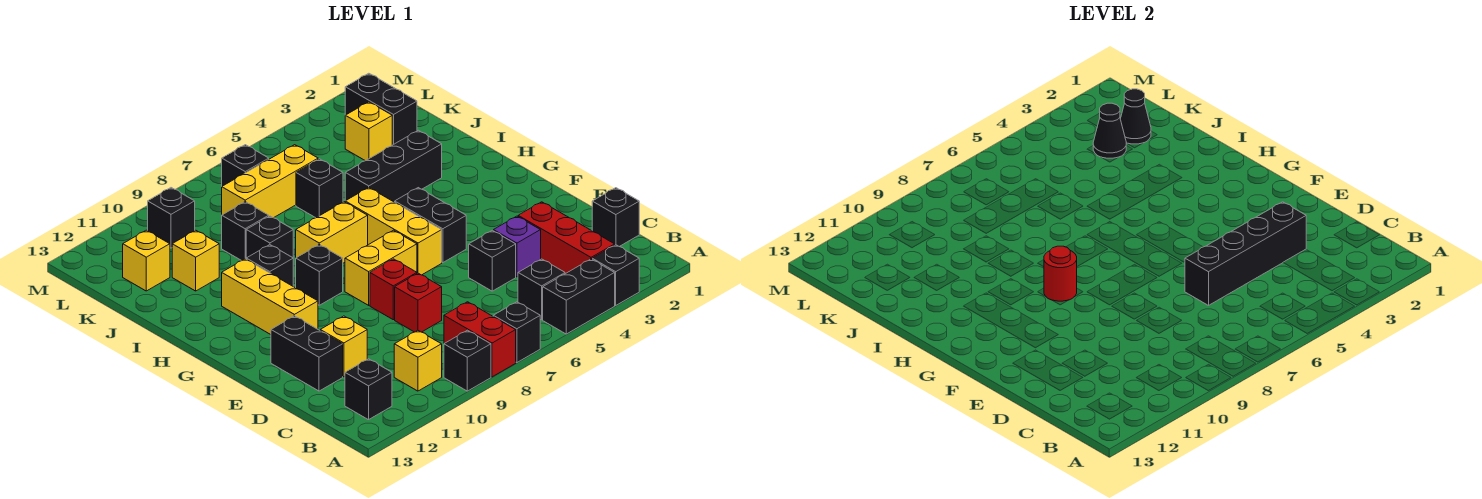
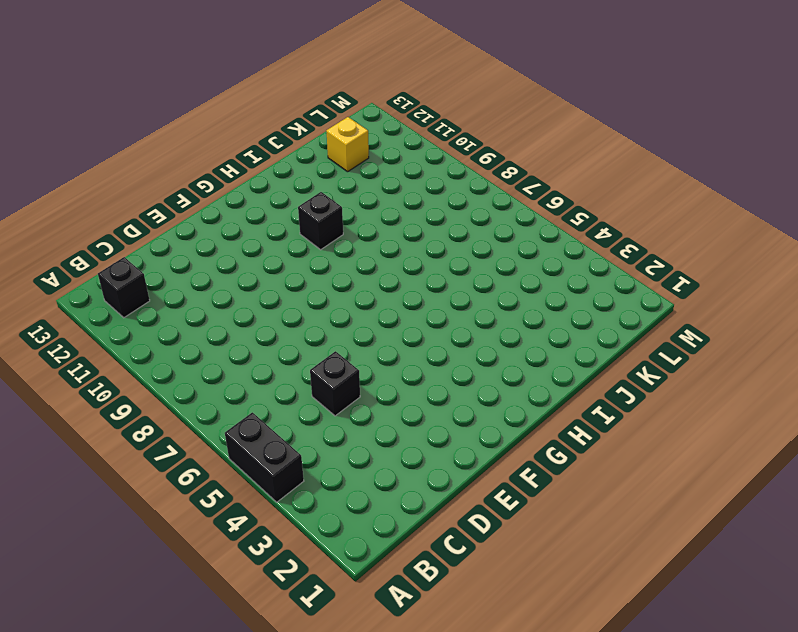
none -> black 1x1 brick [592,245,639,305]
none -> black 1x1 brick [493,302,540,363]
none -> red 1x2 brick [444,302,516,377]
none -> black 1x1 brick [444,330,491,391]

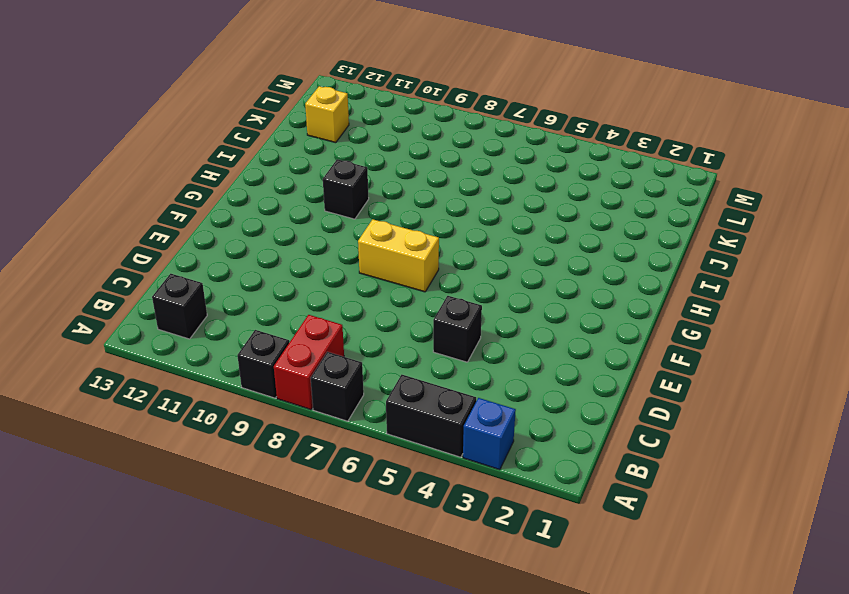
blue 1x1 brick [463,398,516,470] -> black 1x1 brick [592,245,639,305]
none -> red 1x3 brick [518,202,615,274]
none -> black 1x1 brick [518,259,565,320]
none -> yellow 1x1 brick [394,331,442,391]
none -> black 1x1 brick [592,188,639,247]

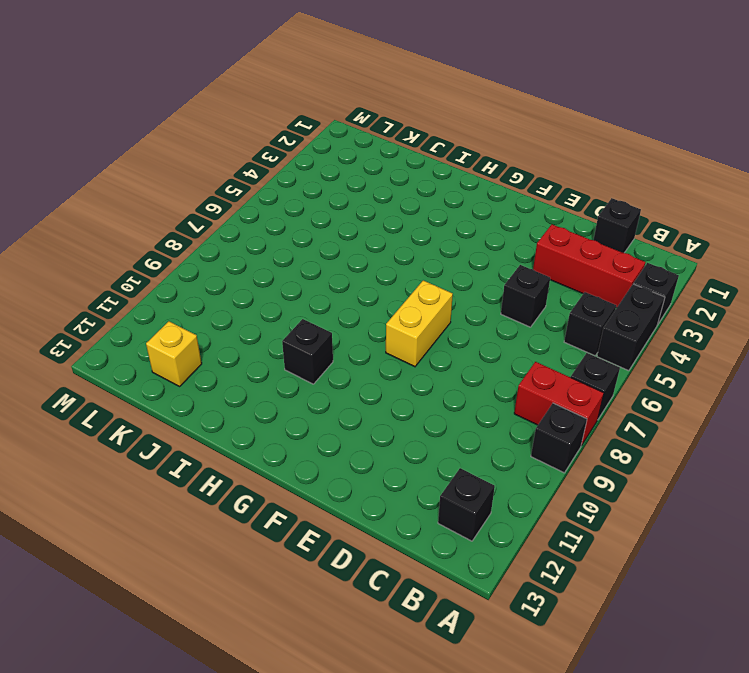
none -> yellow 1x1 brick [394,331,442,391]
none -> purple 1x1 brick [493,216,541,277]
none -> red 1x1 brick [395,273,442,332]
none -> yellow 1x1 brick [320,316,367,377]

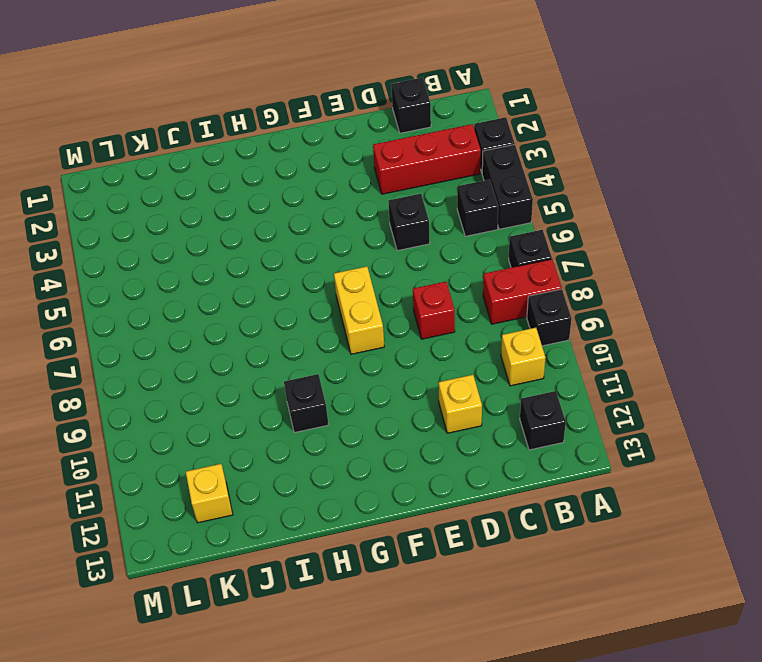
none -> purple 1x1 brick [493,216,541,277]
none -> black 1x2 brick [271,316,343,391]
none -> red 1x1 brick [370,259,417,320]
none -> black 1x2 brick [395,188,466,263]

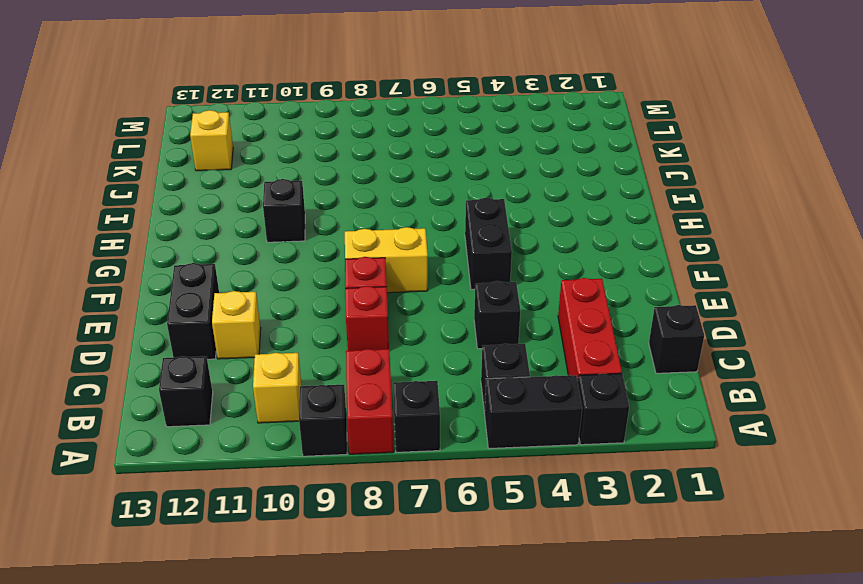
none -> purple 1x1 brick [493,216,541,277]
none -> yellow 1x3 brick [345,188,442,275]
none -> yellow 1x3 brick [222,259,318,335]
none -> black 1x1 brick [296,245,343,305]

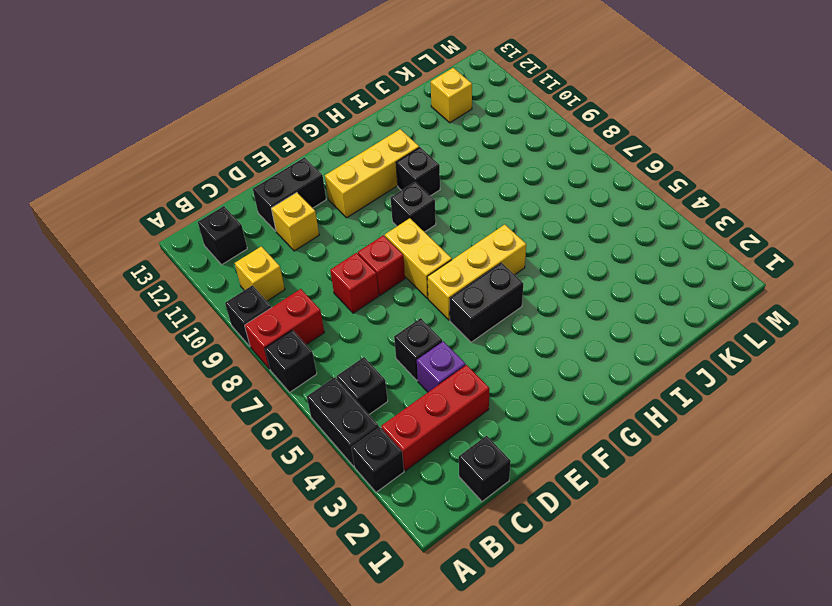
none -> yellow 1x2 brick [296,202,368,263]
none -> black 1x3 brick [345,130,442,202]
none -> black 1x1 brick [246,216,293,258]
none -> black 1x1 brick [296,159,343,218]

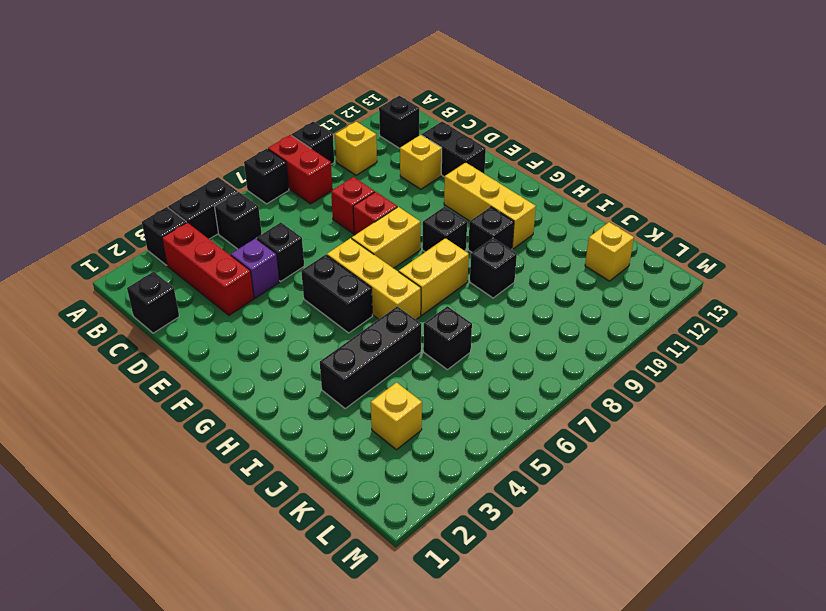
none -> black 1x1 brick [222,202,269,261]
none -> yellow 1x1 brick [172,230,219,291]
none -> black 1x2 brick [345,73,417,145]
none -> yellow 1x3 brick [222,145,318,218]

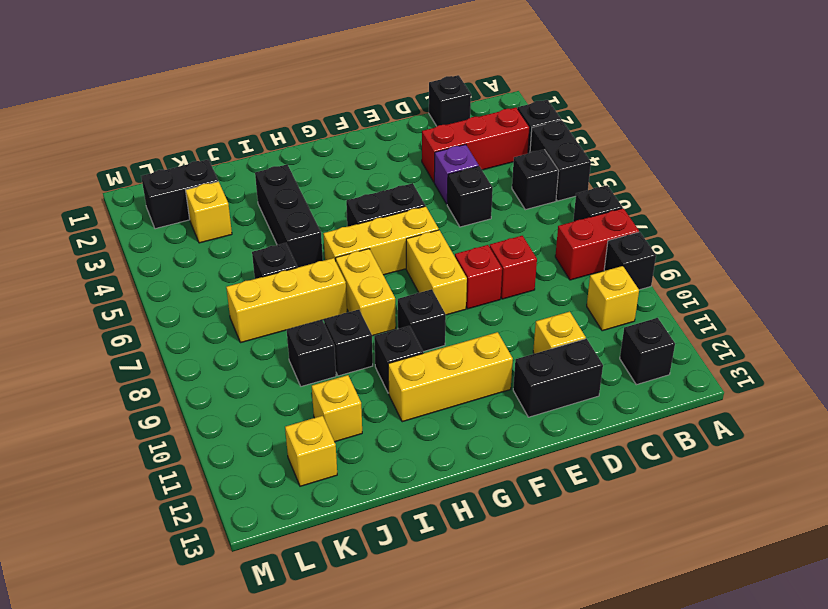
yellow 1x3 brick [226,258,347,343] -> yellow 1x3 brick turned to [222,145,318,218]
none -> black 1x1 brick [222,145,269,186]
none -> black 1x1 brick [148,188,195,248]
none -> black 1x4 brick [1185,202,1306,305]
none -> red 1x1 round brick [1044,246,1077,301]

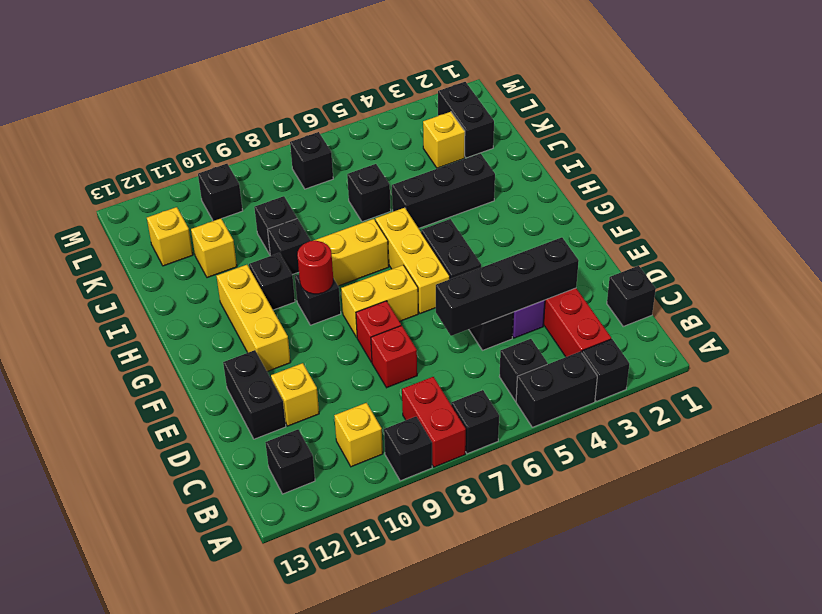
none -> yellow 1x3 brick [222,145,318,218]
none -> black 1x1 cone [1120,89,1151,144]
none -> black 1x1 cone [1093,103,1126,158]

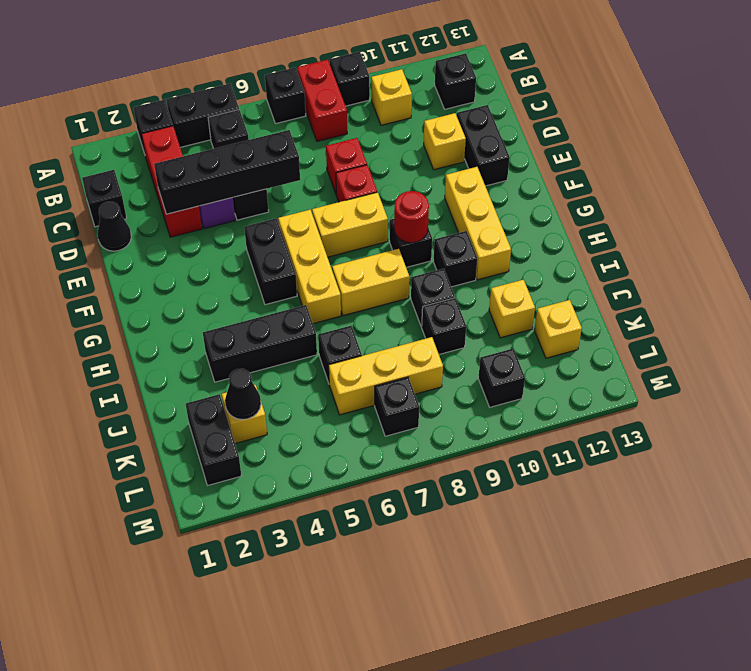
black 1x1 cone [98,202,131,251] -> black 1x1 cone moved to [1120,89,1151,144]

